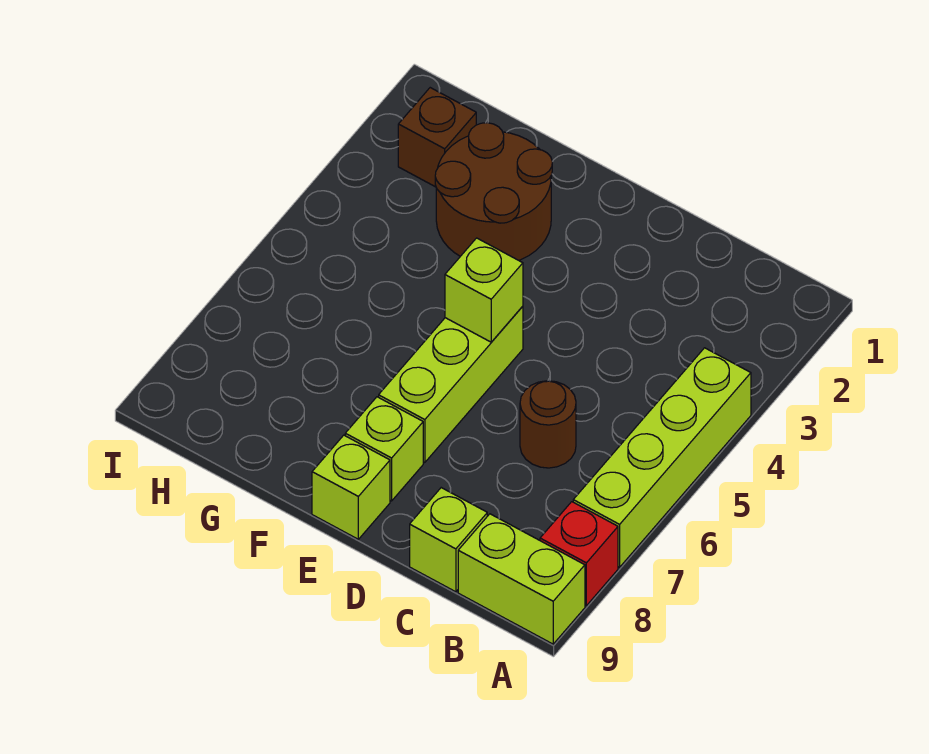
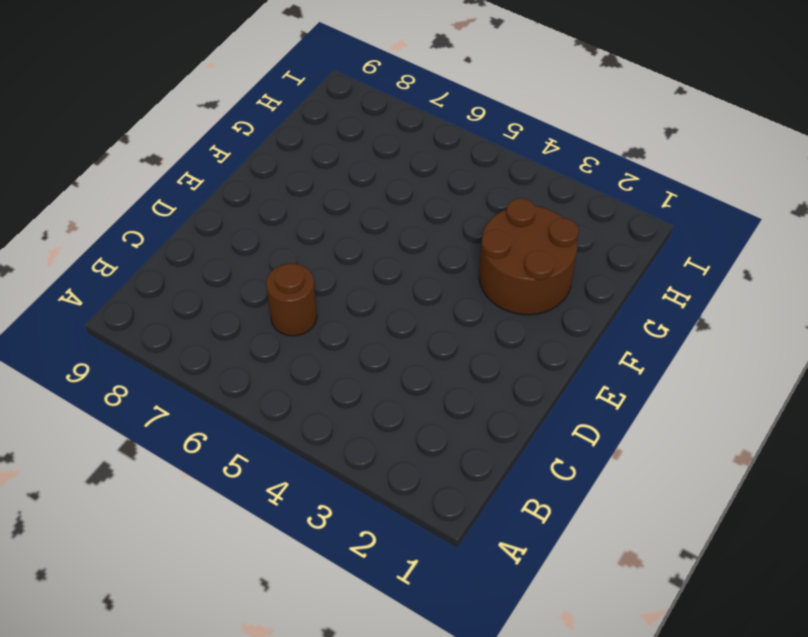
none -> lime 1x4 brick [573,348,751,567]
none -> red 1x1 brick [540,502,618,606]

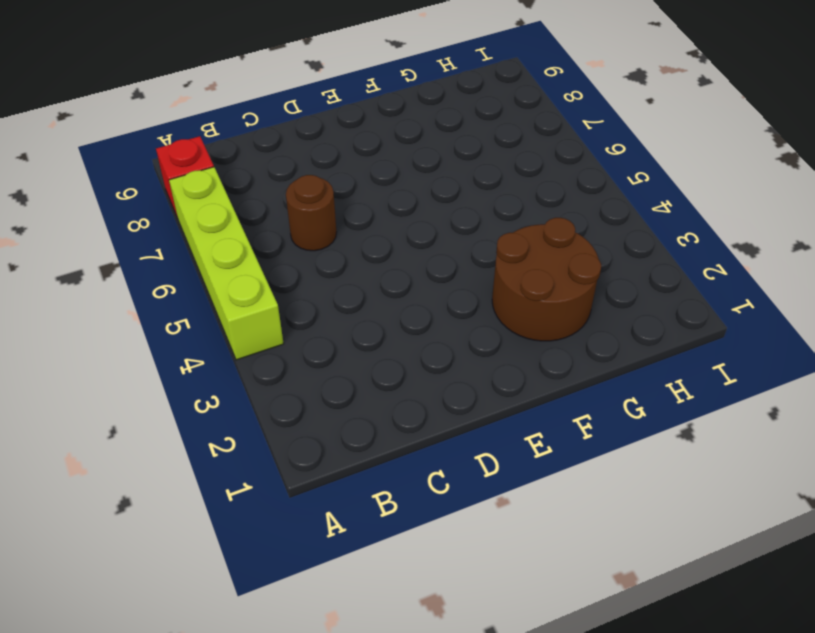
none -> lime 1x2 brick [458,514,585,644]
none -> lime 1x1 brick [410,488,487,592]

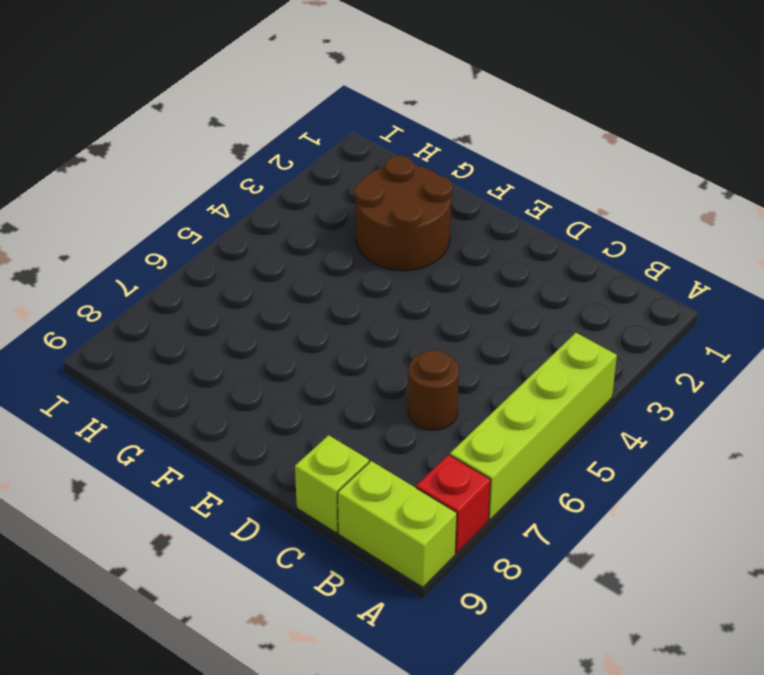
none -> lime 1x3 brick [379,306,523,463]
none -> lime 1x1 brick [345,397,423,501]

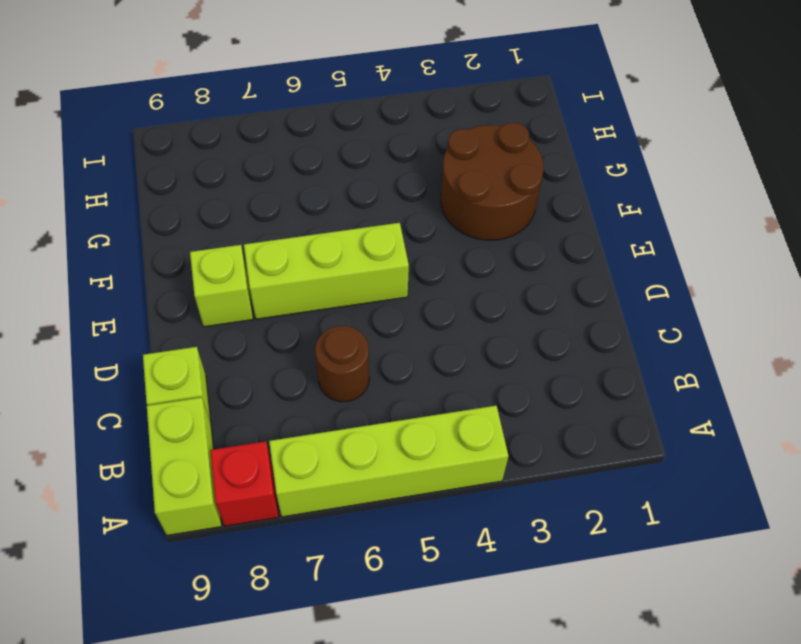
none -> lime 1x1 brick [312,435,390,539]
none -> brown 1x1 brick [398,88,476,187]

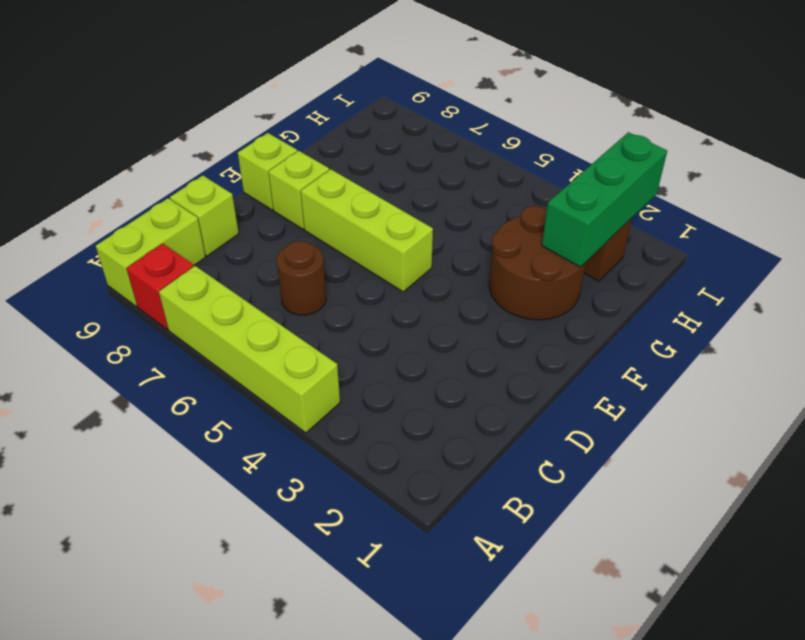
green 1x3 brick [542,132,667,267] -> none
none -> lime 1x1 brick [445,238,523,342]

